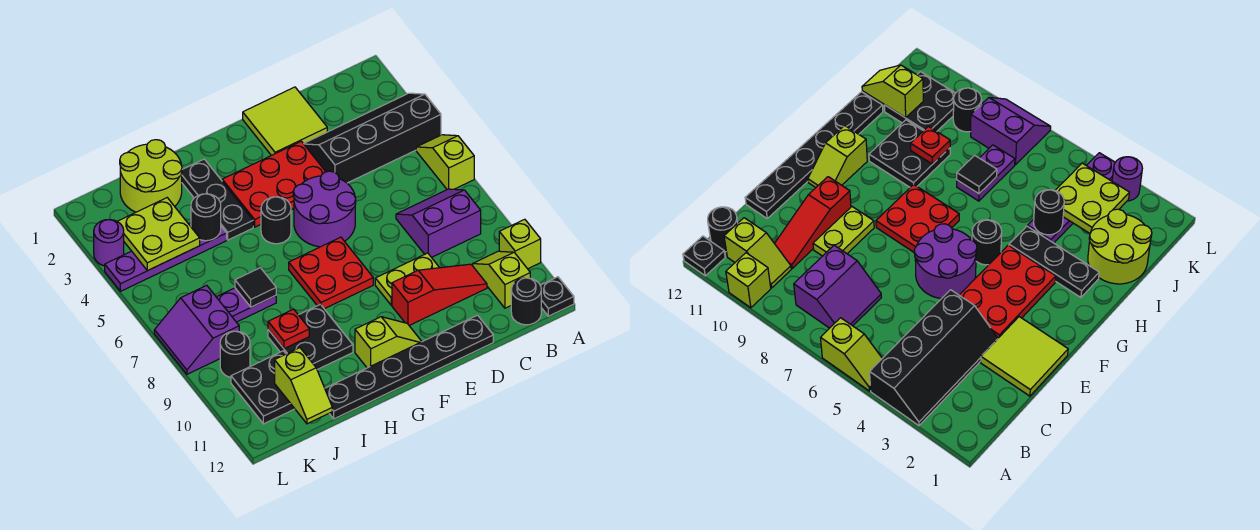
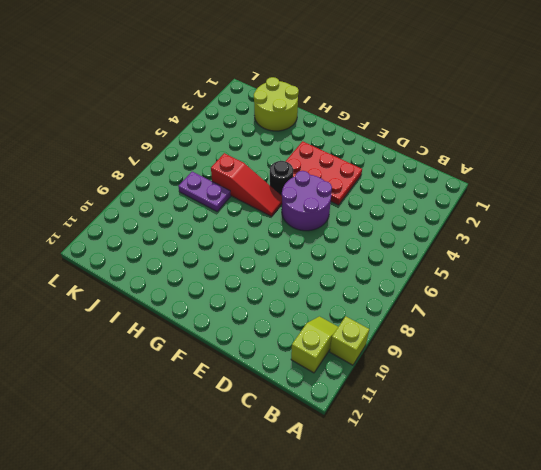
red 1x3 slope [211,153,282,216] -> red 1x3 slope moved to [392,264,487,325]
none -> black 2x4 slope [304,93,441,183]
none -> lime 1x2 slope [416,135,474,189]
none -> black 1x1 plate [540,277,574,316]
none -> purple 2x2 slope [396,189,481,257]

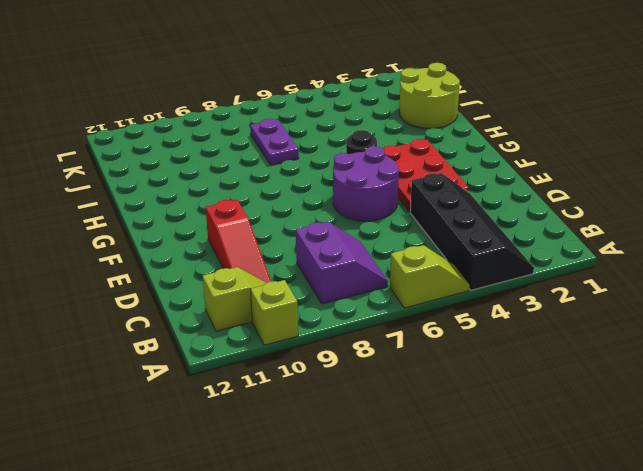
none -> black 1x1 plate [540,277,574,316]
none -> black 1x1 round brick [511,278,541,325]
none -> lime 2x2 tile [243,87,327,156]
none -> lime 1x2 plate [375,253,439,305]

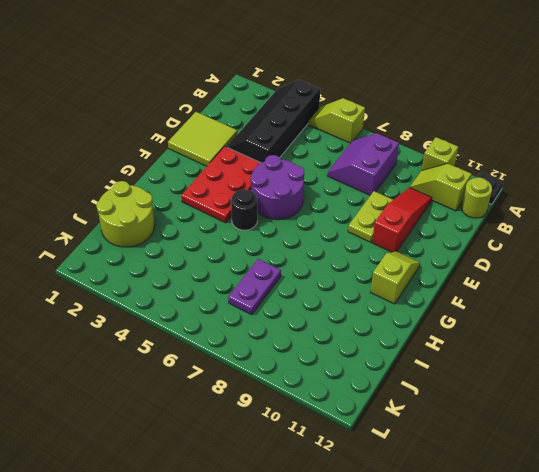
lime 1x1 round brick [462,177,492,218] -> black 1x1 round brick [511,278,541,325]
none -> black 1x6 plate [325,315,493,419]
none -> red 2x2 plate [289,237,373,309]
none -> black 1x3 plate [182,159,253,240]
none -> black 2x2 plate [268,304,353,369]

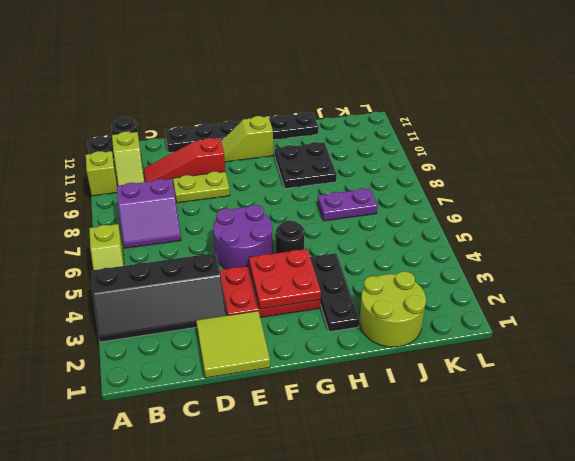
red 2x2 plate [249,249,321,309] -> red 2x2 plate moved to [289,237,373,309]
none -> purple 1x4 plate [105,223,227,291]
none -> black 2x2 plate [231,351,295,424]
none -> purple 2x2 slope [154,285,239,374]
none -> black 1x1 round brick [220,331,250,377]

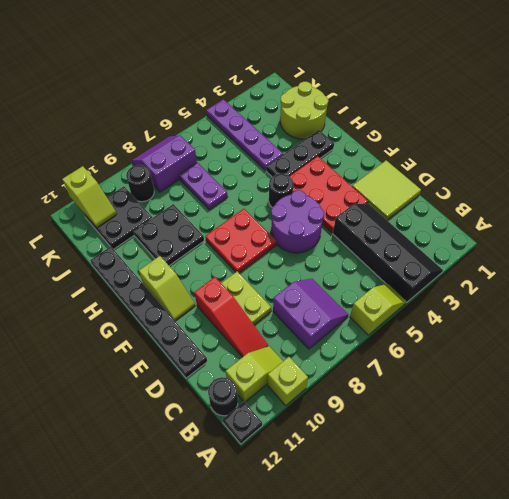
lime 1x2 slope [62,166,117,228] -> lime 1x2 slope turned to [275,348,332,424]
none -> purple 1x1 round brick [94,220,124,266]
none -> black 1x1 round brick [191,194,221,241]
none -> black 1x1 tile [235,268,276,307]
none -> red 1x1 plate [268,309,309,349]

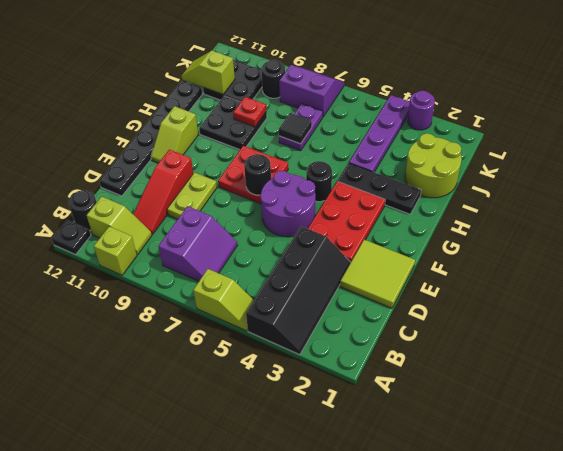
black 1x1 round brick [244,154,271,195] -> black 1x1 round brick moved to [191,194,221,241]
none -> lime 2x2 plate [117,198,200,271]

